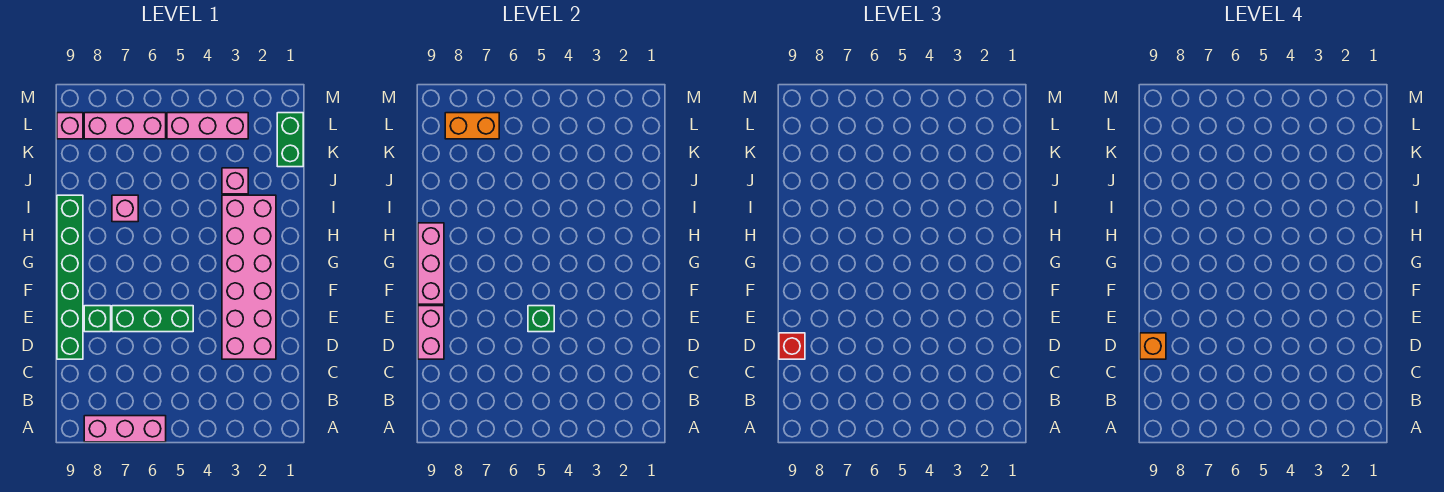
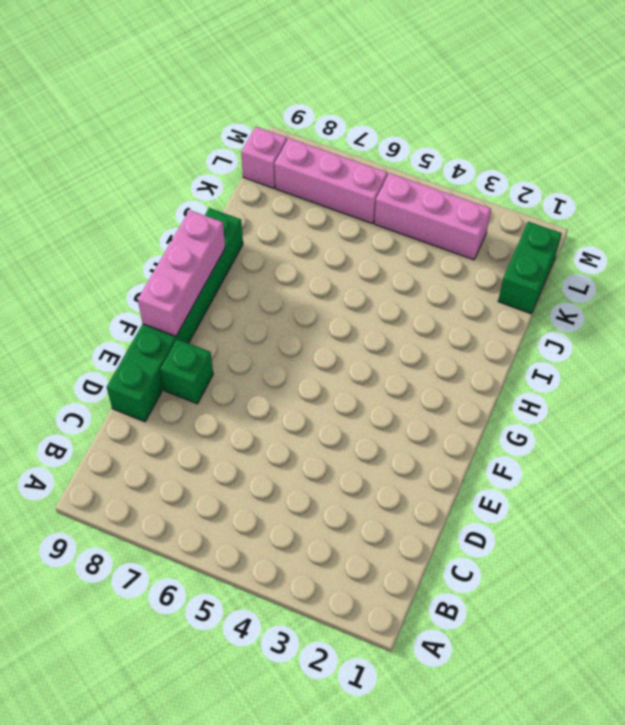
none -> pink 1x3 brick [84,416,166,442]
none -> pink 2x6 brick [222,195,276,359]
none -> green 1x3 brick [112,306,193,332]

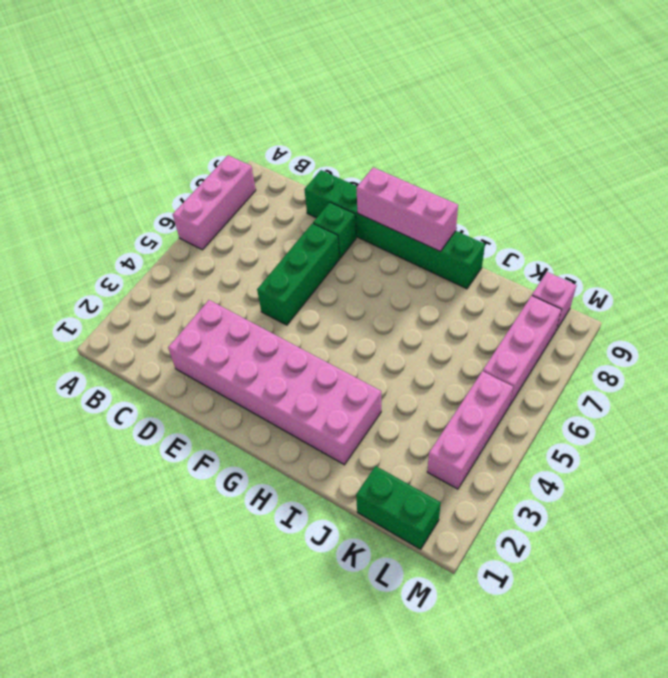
none -> pink 1x1 brick [112,195,138,222]
none -> pink 1x1 brick [222,168,248,194]
none -> pink 1x2 brick [418,306,444,359]

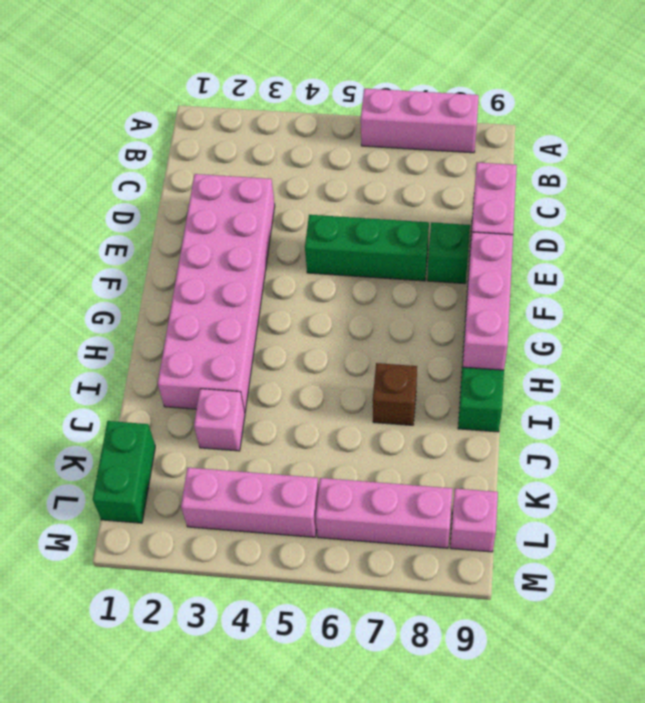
brown 1x1 brick [373,363,417,425] -> pink 1x1 brick [112,195,138,222]
none -> green 1x1 brick [528,306,554,332]
none -> orange 1x2 brick [445,113,499,139]
none -> red 1x1 brick [779,333,805,359]

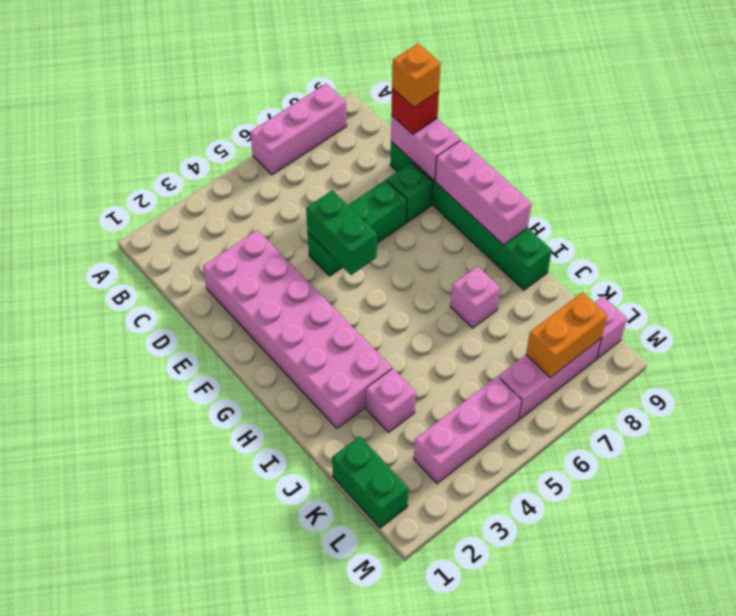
green 1x2 brick [306,190,377,275] -> green 1x1 brick [528,306,554,332]

